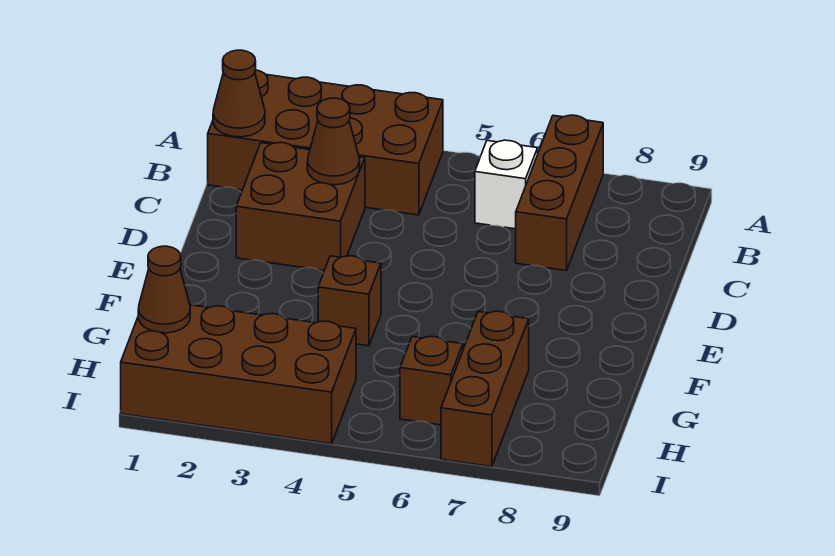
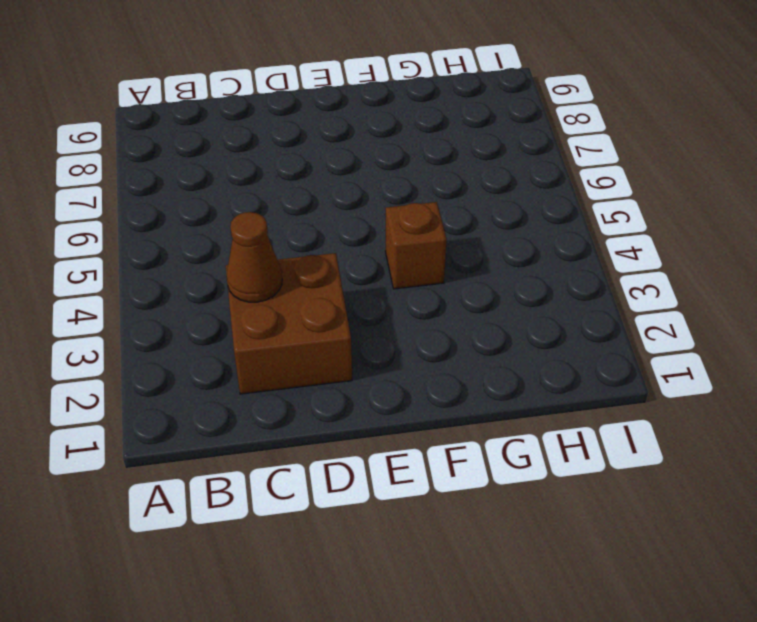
none -> brown 2x4 brick [208,70,443,215]
none -> brown 1x3 brick [516,115,603,270]

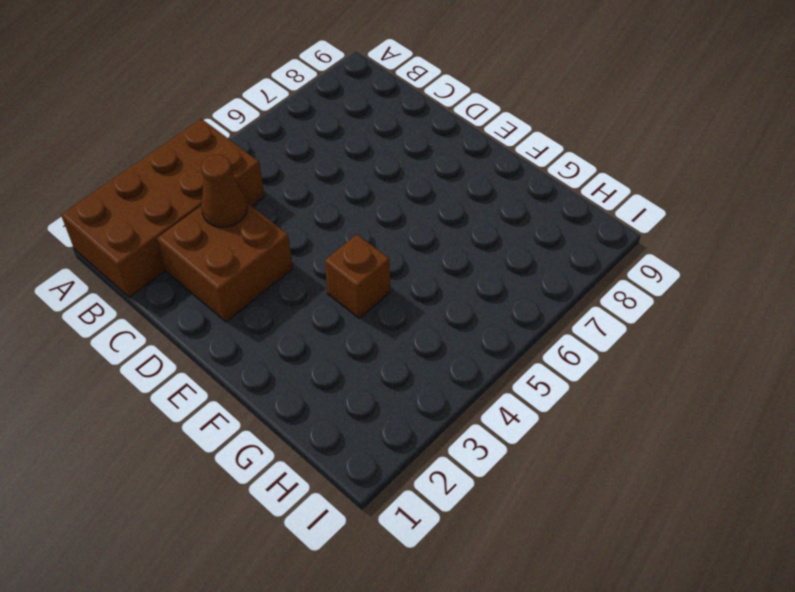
none -> brown 1x3 brick [516,115,603,270]
none -> white 1x1 brick [475,140,538,229]

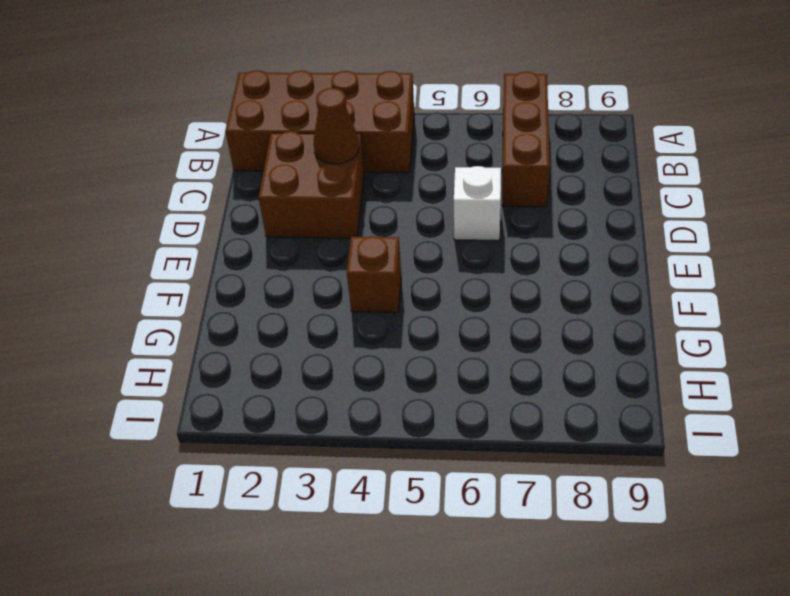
white 1x1 brick [454,166,501,240] -> white 1x1 brick moved to [475,140,538,229]
none -> brown 1x3 brick [441,311,529,467]
none -> brown 2x4 brick [121,305,356,444]

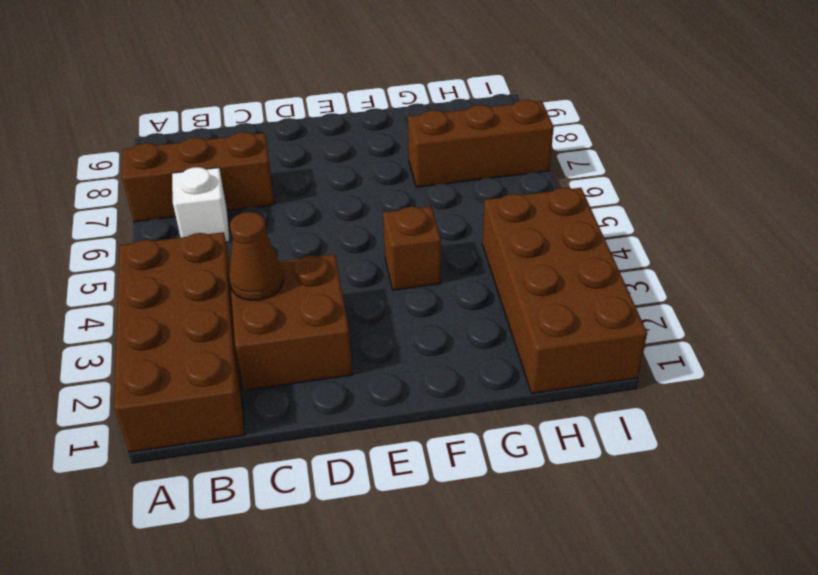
none -> brown 1x1 brick [400,336,463,425]
none -> brown 1x1 cone [213,50,265,137]

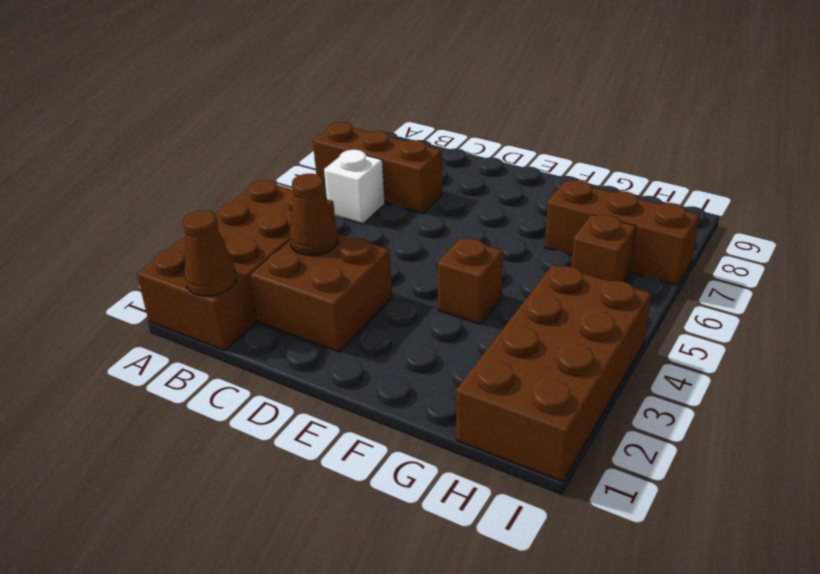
none -> brown 1x1 cone [138,246,190,333]

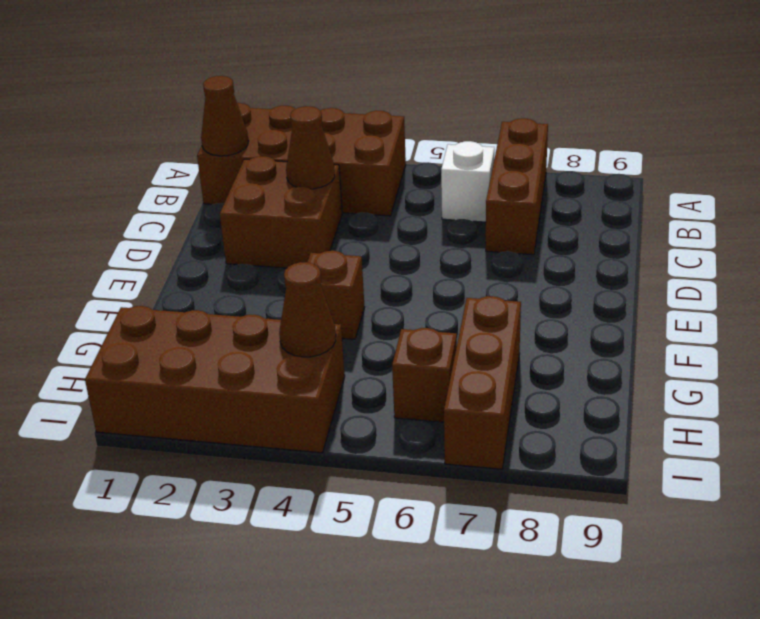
brown 1x1 cone [279,262,336,357] -> brown 1x1 cone moved to [138,246,190,333]

